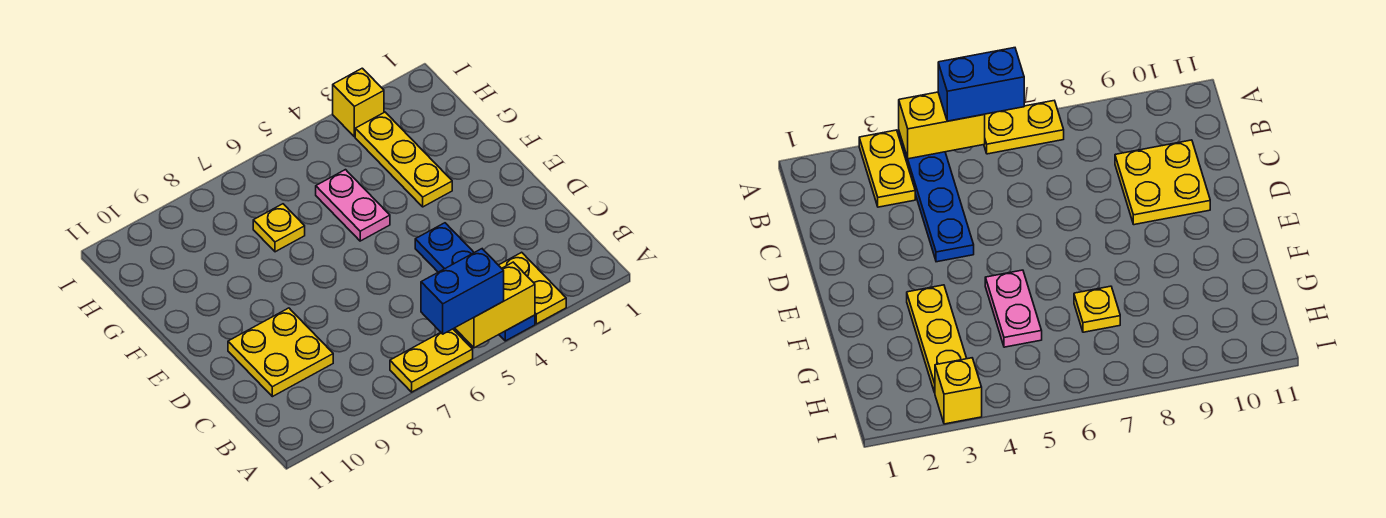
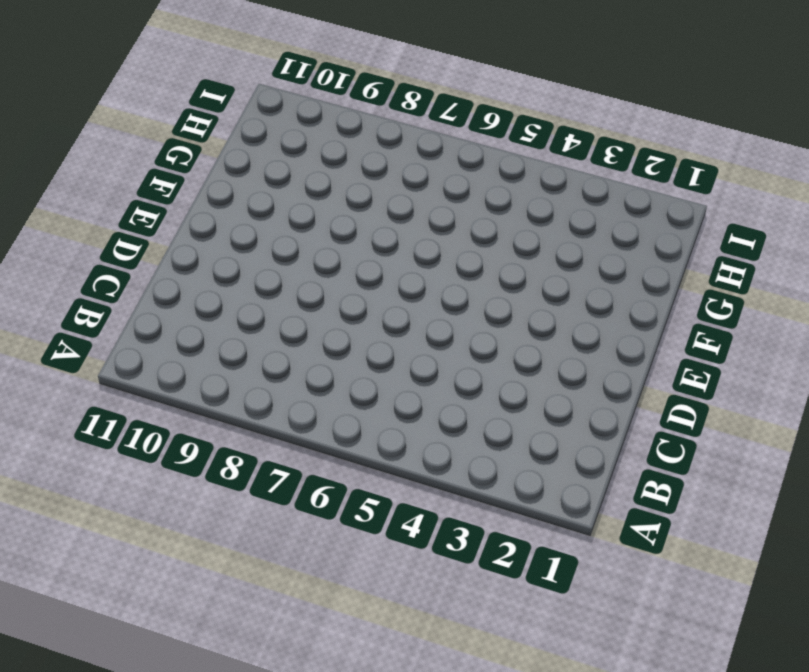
none -> yellow 1x2 plate [499,252,566,324]
none -> blue 1x4 plate [415,223,535,341]

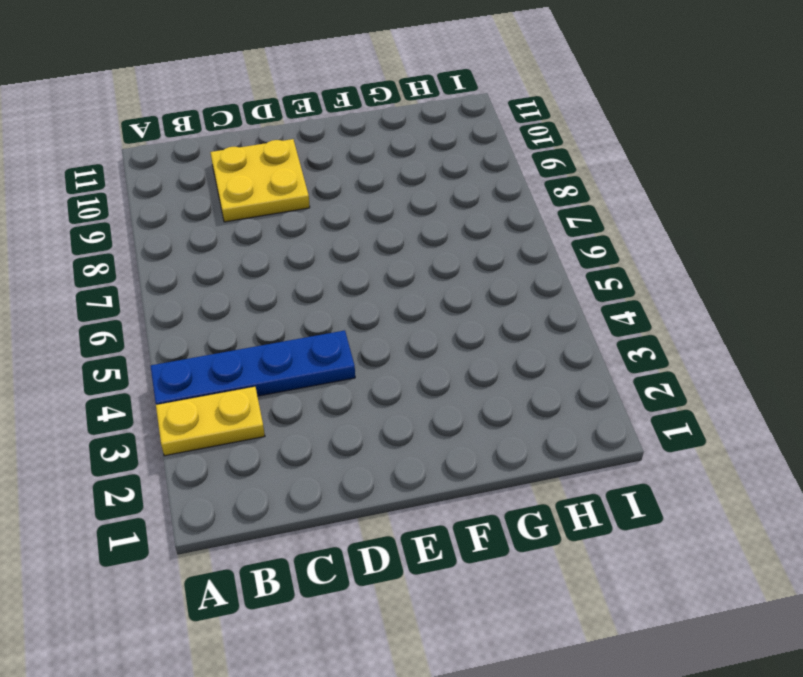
none -> yellow 1x2 plate [390,329,473,392]
none -> yellow 1x3 plate [355,112,452,207]

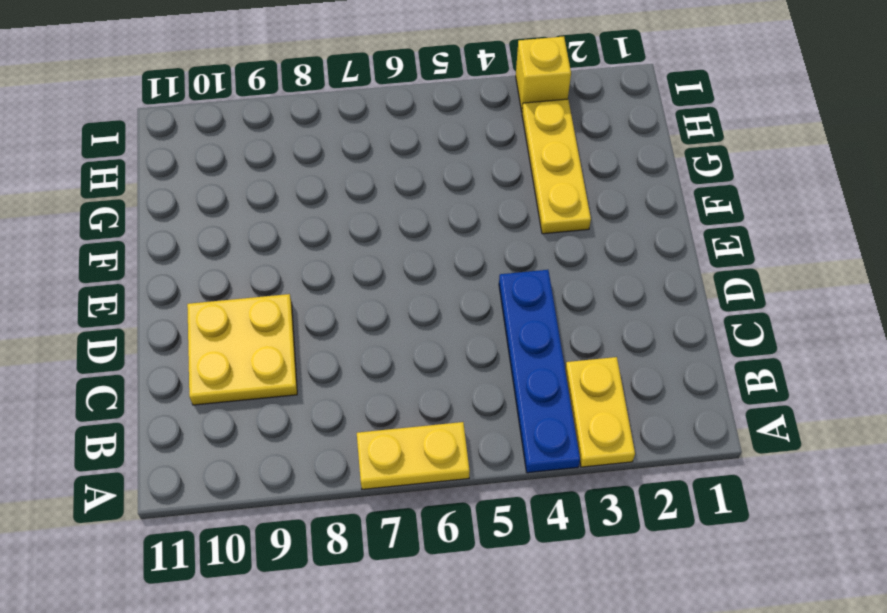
none -> pink 1x2 plate [316,170,390,241]
none -> yellow 1x1 plate [253,204,305,252]

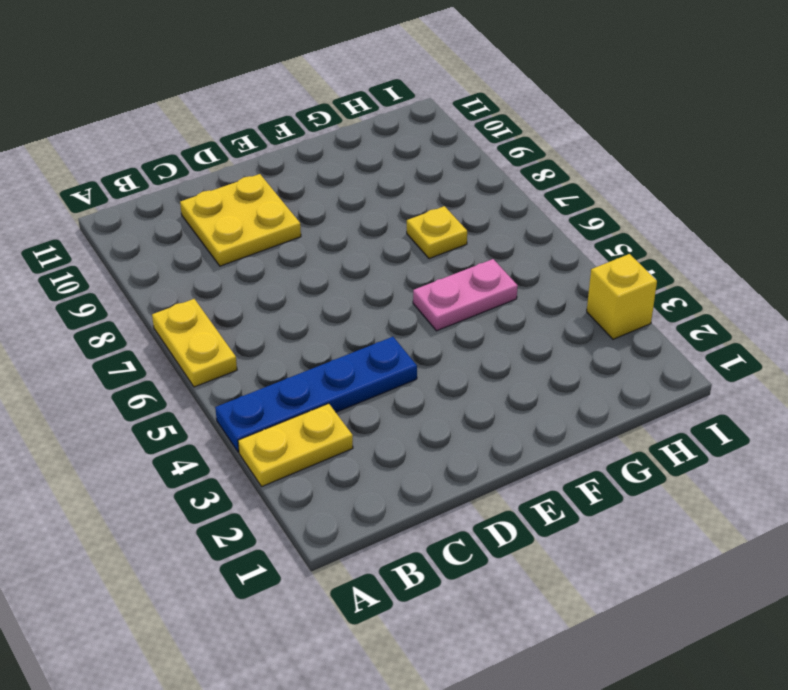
none -> yellow 1x3 plate [355,112,452,207]
none -> yellow 1x2 brick [455,262,535,348]

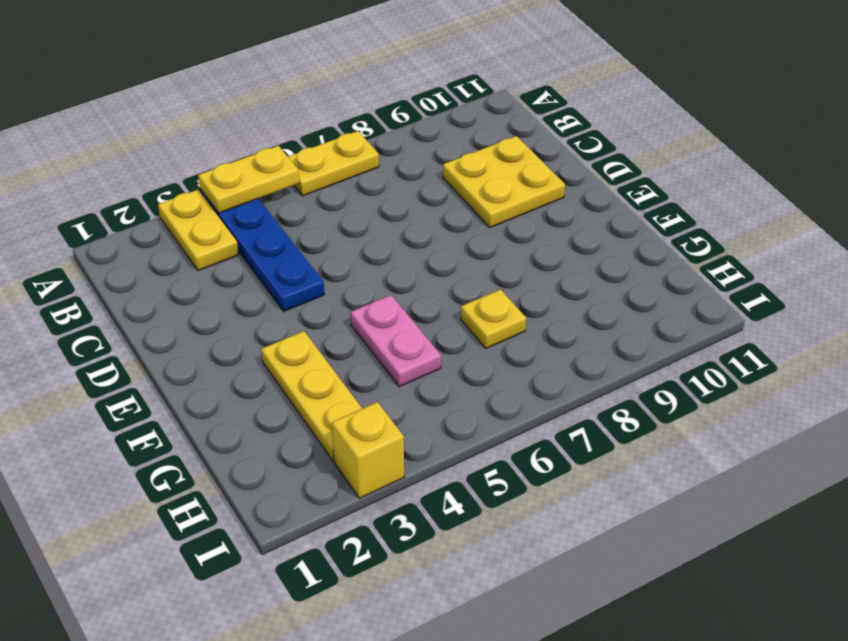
yellow 1x2 plate [198,146,299,213] -> yellow 1x2 brick [455,262,535,348]
none -> blue 1x2 brick [421,249,504,334]

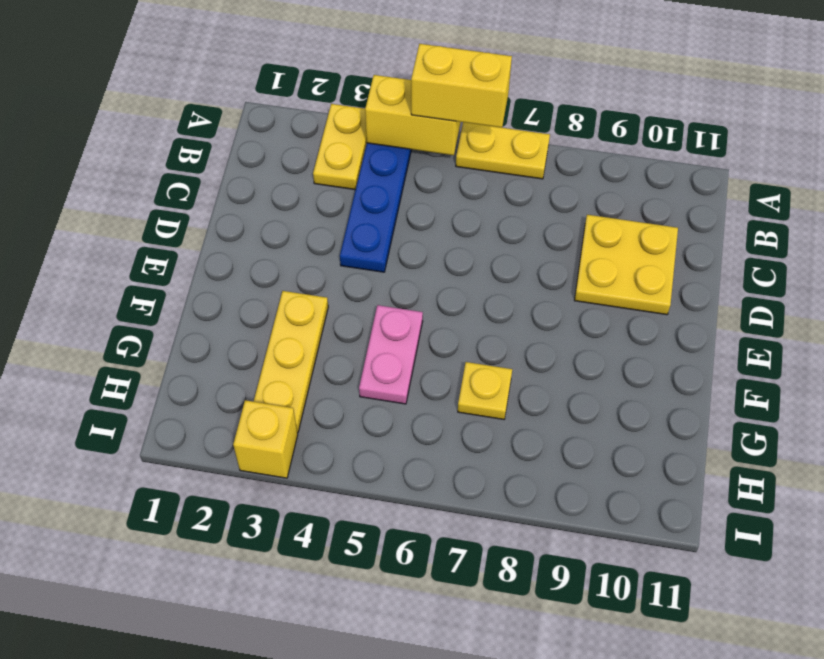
yellow 1x2 brick [411,44,512,128] -> blue 1x2 brick [421,249,504,334]

